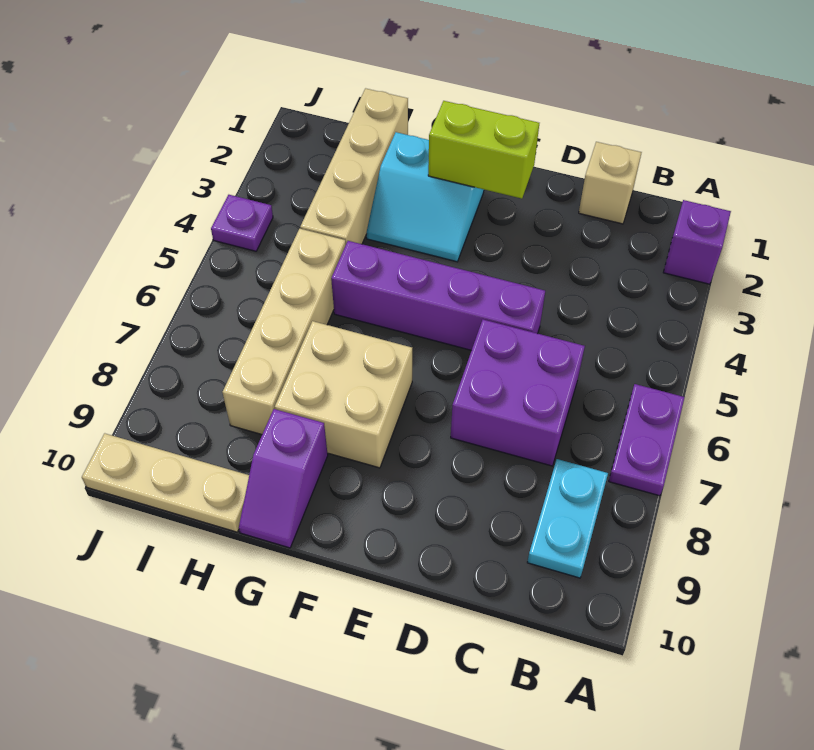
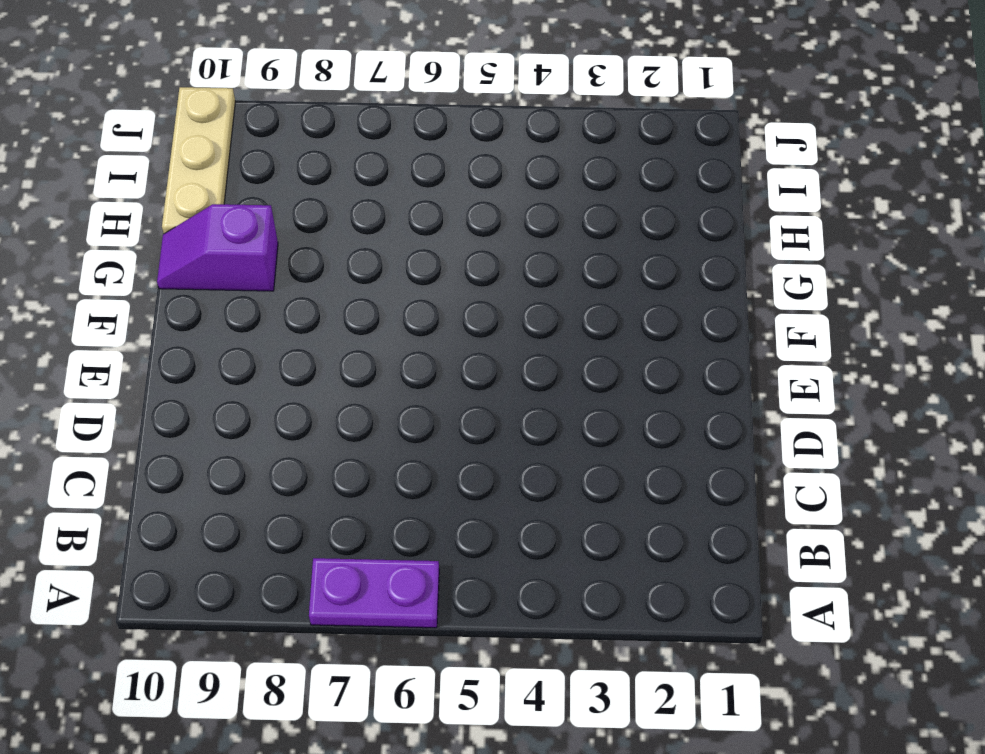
none -> purple 1x1 brick [663,200,731,284]
none -> cyan 1x2 plate [527,459,608,578]
none -> tan 1x1 brick [579,142,642,224]

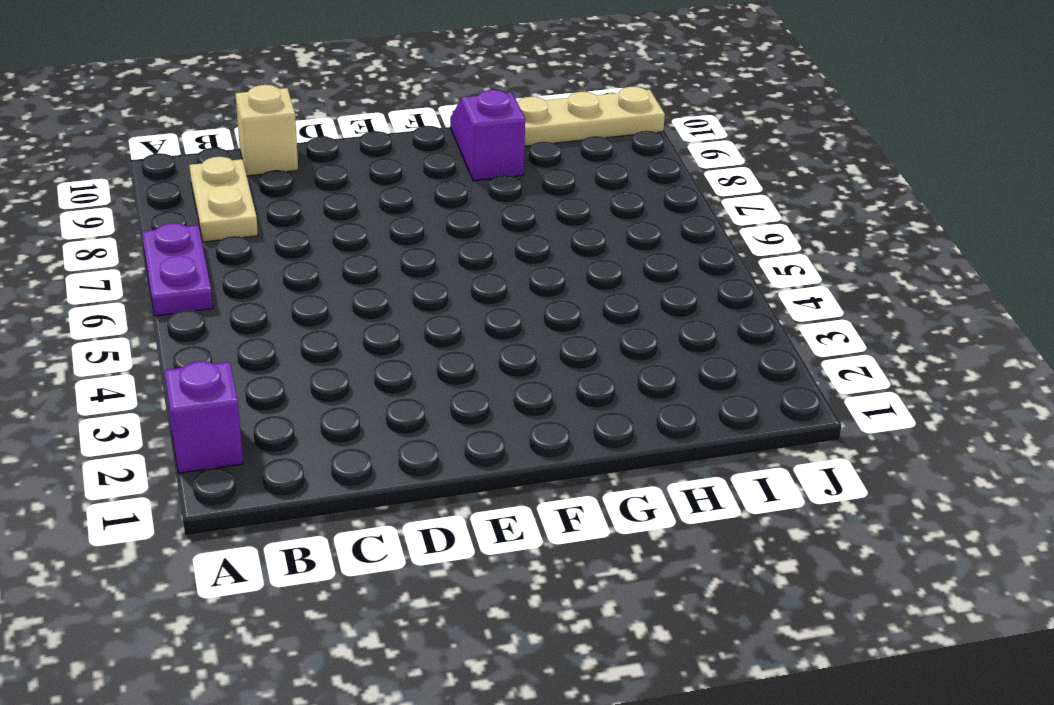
tan 1x2 plate [189,157,258,242] -> cyan 1x2 plate [527,459,608,578]
tan 1x1 brick [235,85,298,176] -> tan 1x1 brick moved to [579,142,642,224]
none -> purple 2x2 brick [451,320,585,466]
none -> purple 1x4 brick [331,241,545,350]
none -> cyan 2x2 slope [367,132,484,262]

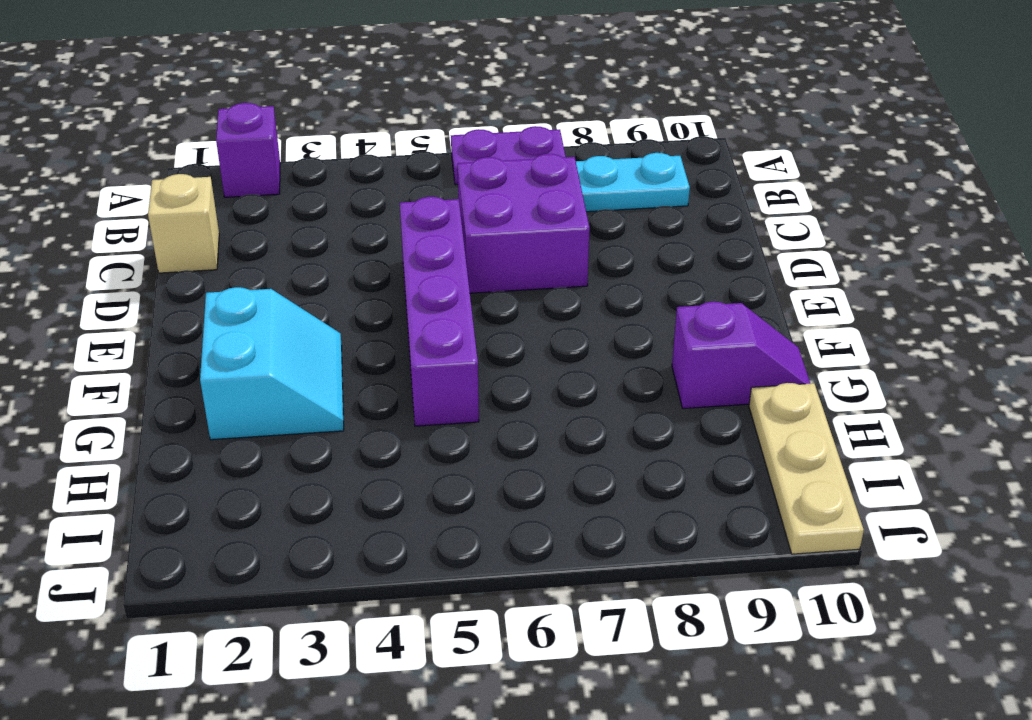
none -> tan 2x2 brick [275,321,412,468]
none -> tan 1x4 brick [300,88,408,244]
none -> tan 1x4 brick [222,229,346,434]

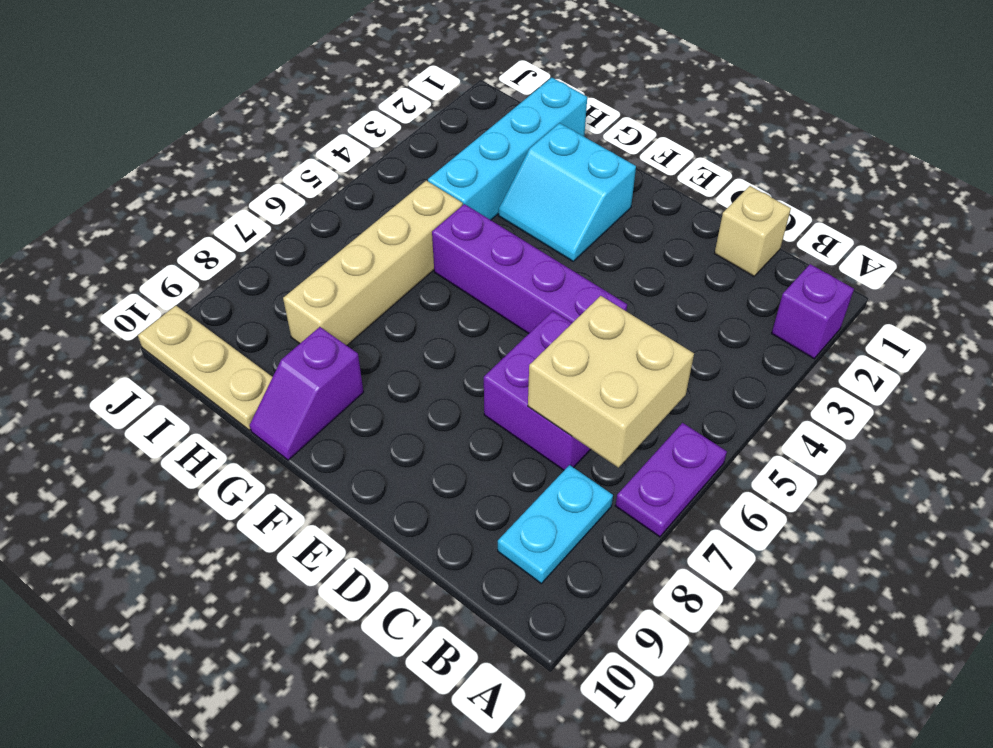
tan 2x2 brick [528,296,694,468] -> tan 2x2 brick moved to [275,321,412,468]
cyan 1x4 brick [428,78,587,220] -> tan 1x4 brick [300,88,408,244]
none -> purple 1x1 plate [211,195,273,251]
none -> lime 1x2 brick [428,101,539,199]

